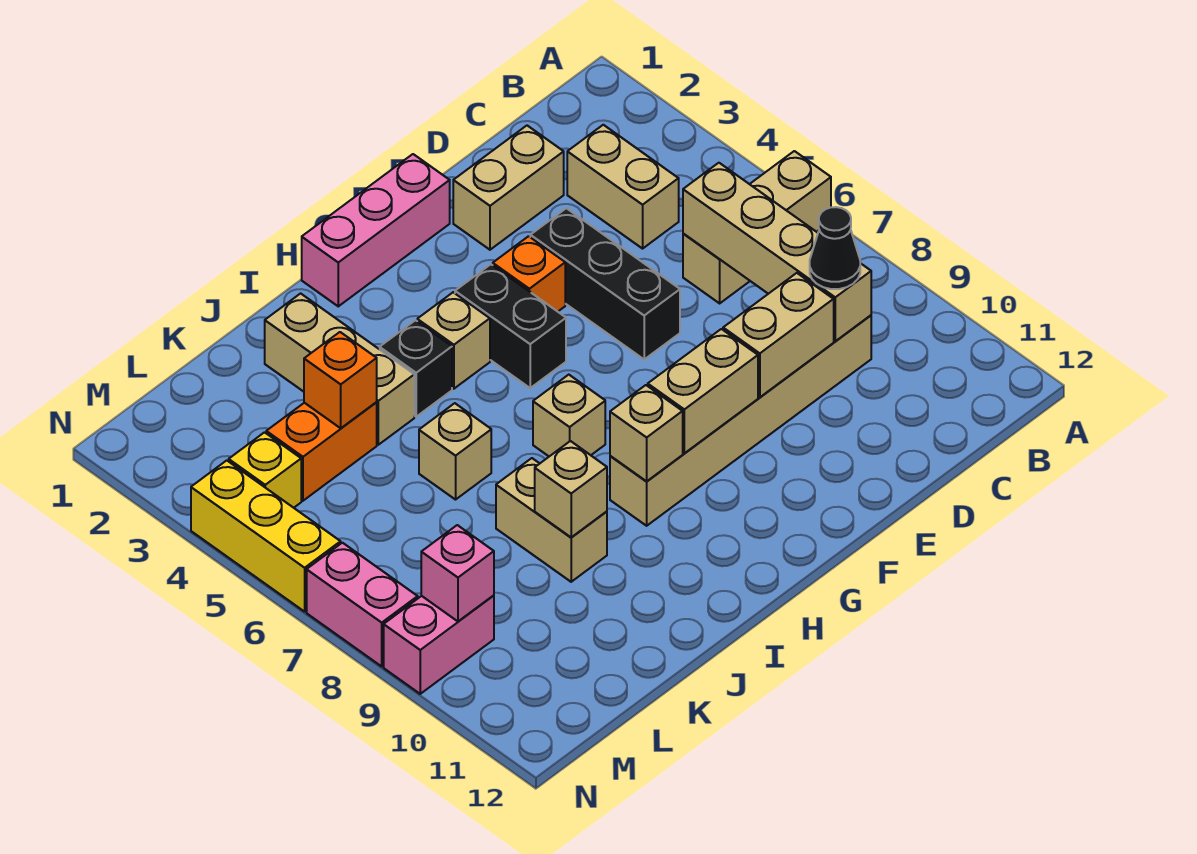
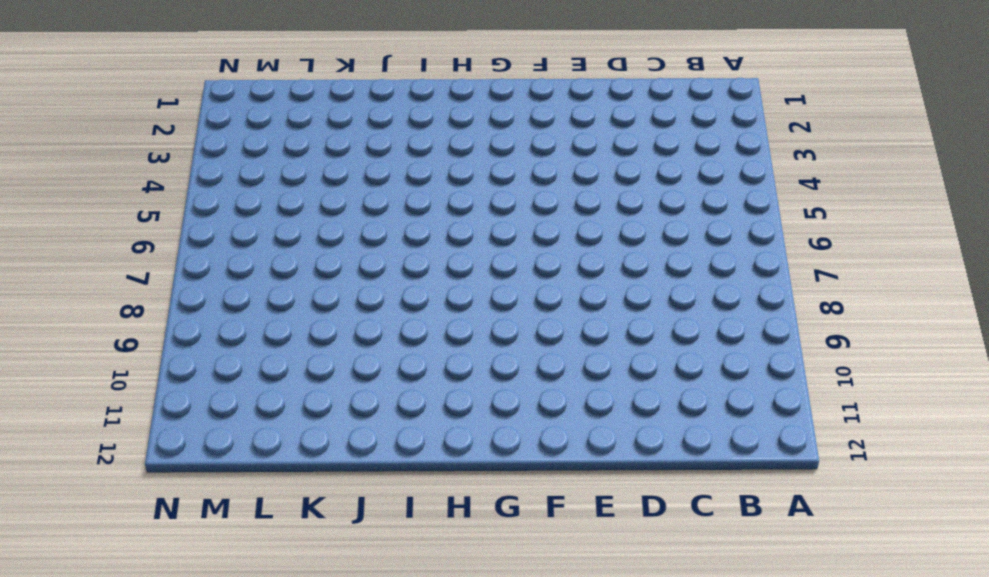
none -> tan 1x3 brick [683,151,831,303]
none -> tan 1x2 brick [567,125,679,249]
none -> tan 1x6 brick [610,315,871,526]

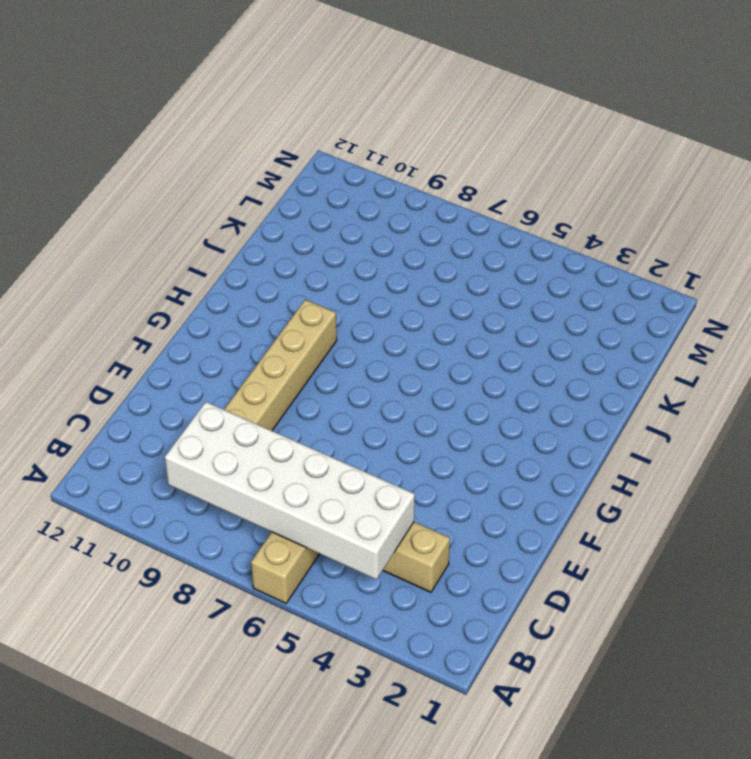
white 2x6 brick [165,402,415,580] -> tan 1x4 brick [683,163,871,341]
none -> tan 1x2 brick [453,126,564,250]
none -> black 1x3 brick [530,208,680,359]
none -> pink 1x3 brick [302,154,450,306]

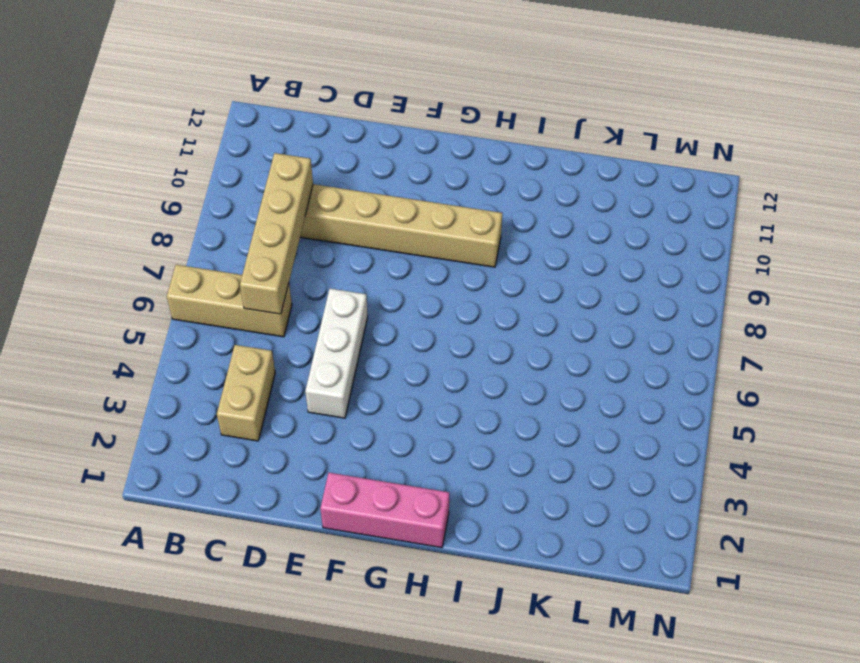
white 1x3 brick [305,289,368,418] -> black 1x3 brick [530,208,680,359]
none -> tan 1x2 brick [453,126,564,250]
none -> orange 1x1 brick [493,236,565,312]
none -> black 1x2 brick [455,264,566,388]

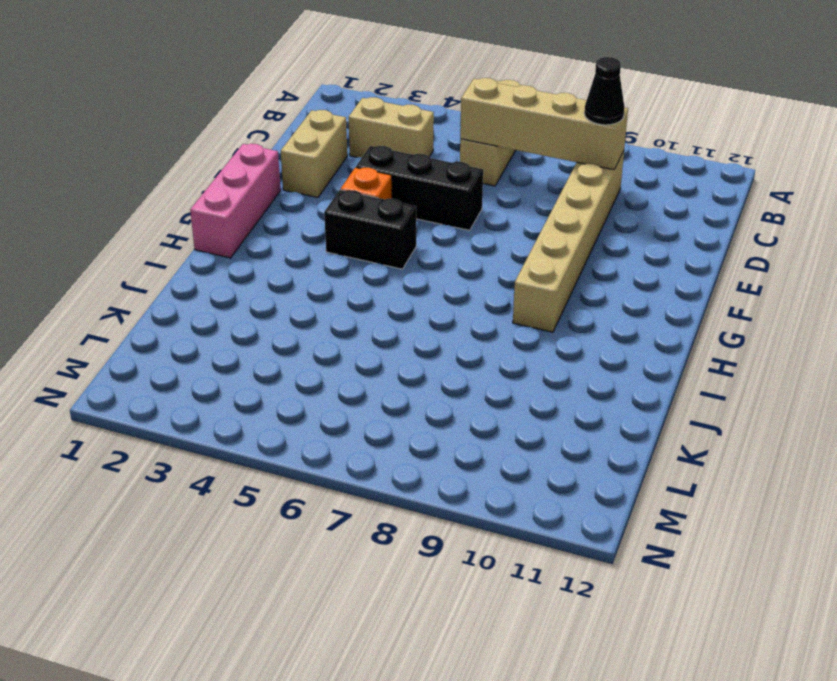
none -> tan 1x1 brick [417,292,490,389]
none -> tan 1x1 brick [533,375,605,456]
none -> black 1x1 brick [380,320,452,417]

